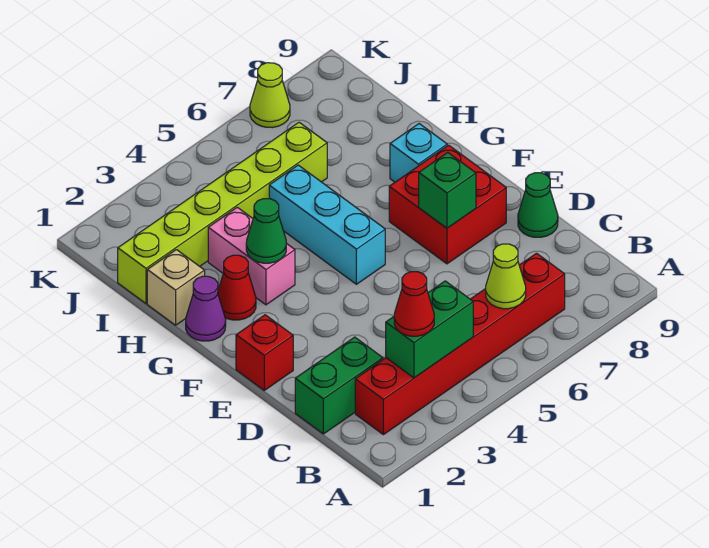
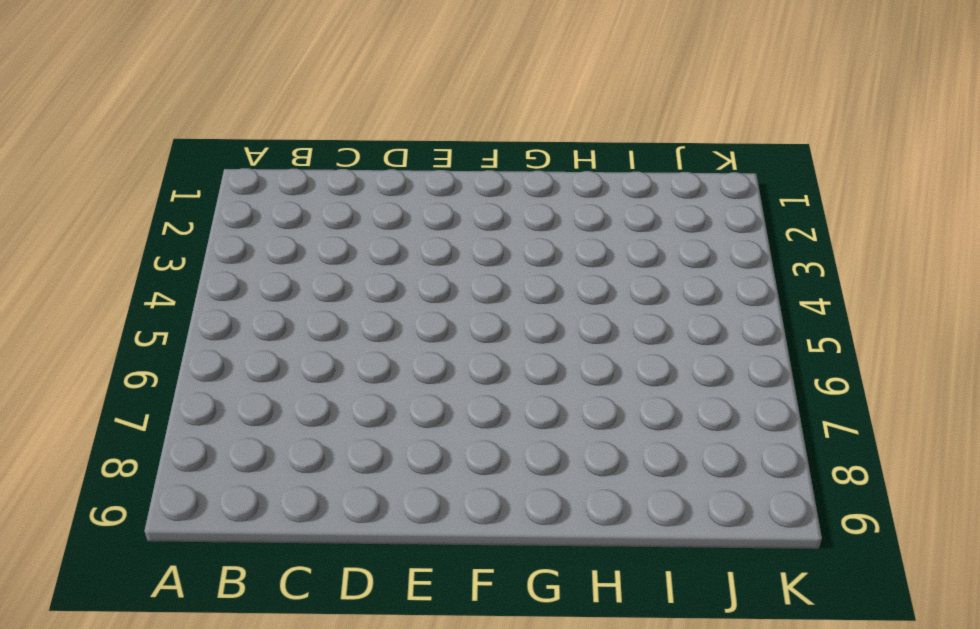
none -> red 1x6 brick [355,253,565,435]
none -> green 1x2 brick [295,337,383,434]
none -> green 1x1 cone [518,173,558,237]

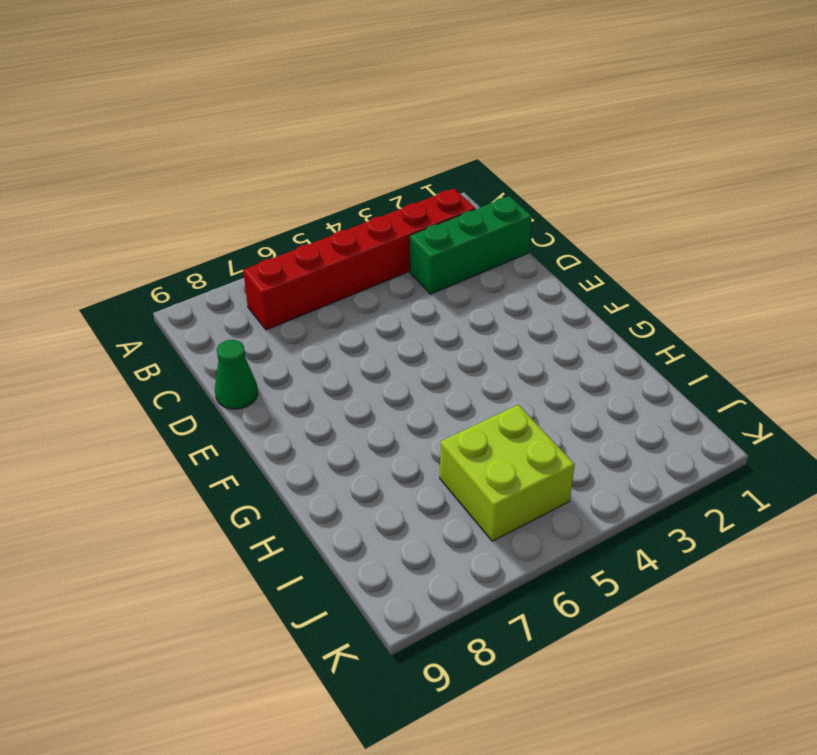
green 1x3 brick [410,196,532,294] -> green 1x2 brick [295,337,383,434]
lime 2x2 brick [440,405,575,541] -> lime 1x6 brick [118,122,327,303]
none -> red 1x1 brick [236,315,293,390]
none -> red 2x2 brick [389,145,506,264]
none -> cyan 1x3 brick [269,165,385,284]

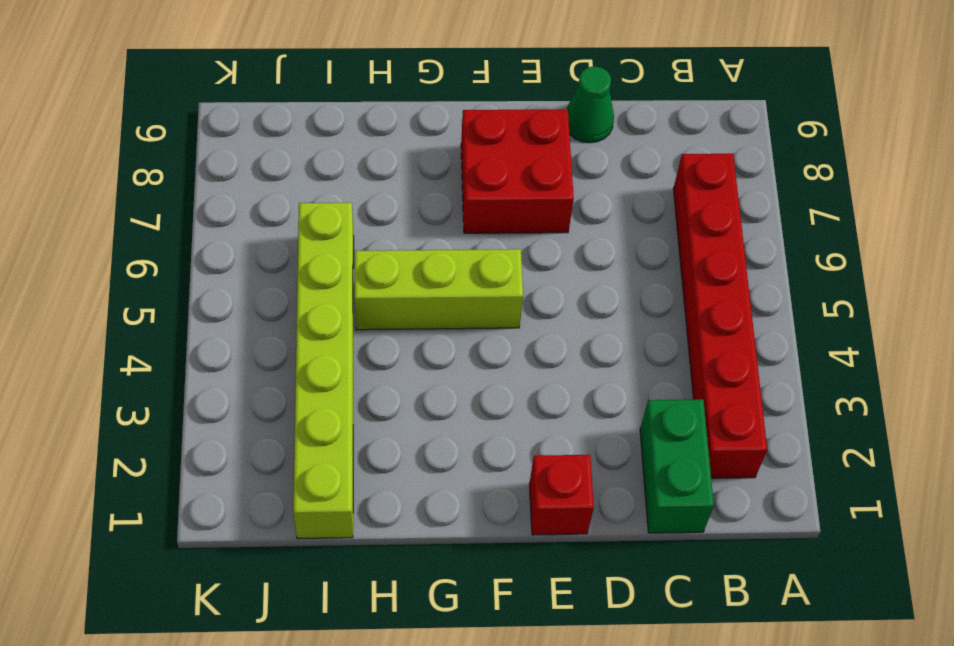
lime 1x3 brick [355,249,523,330] -> cyan 1x3 brick [269,165,385,284]
none -> purple 1x1 cone [186,276,226,341]
none -> red 1x1 cone [218,255,256,320]
none -> pink 1x2 brick [208,207,295,305]

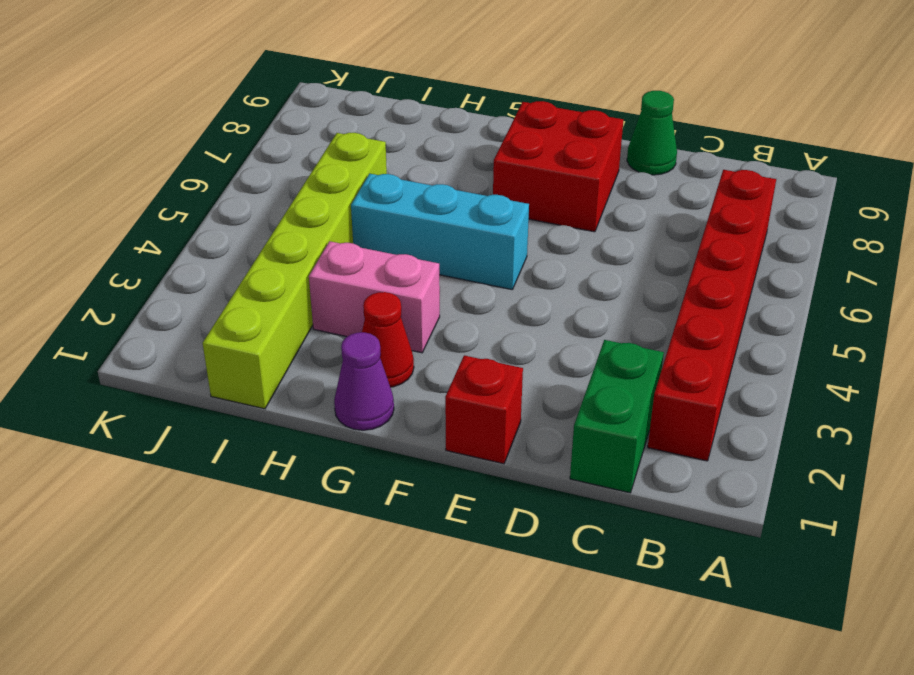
none -> cyan 1x1 brick [390,124,447,182]
none -> tan 1x1 brick [147,250,205,325]
none -> lime 1x1 cone [250,63,290,128]

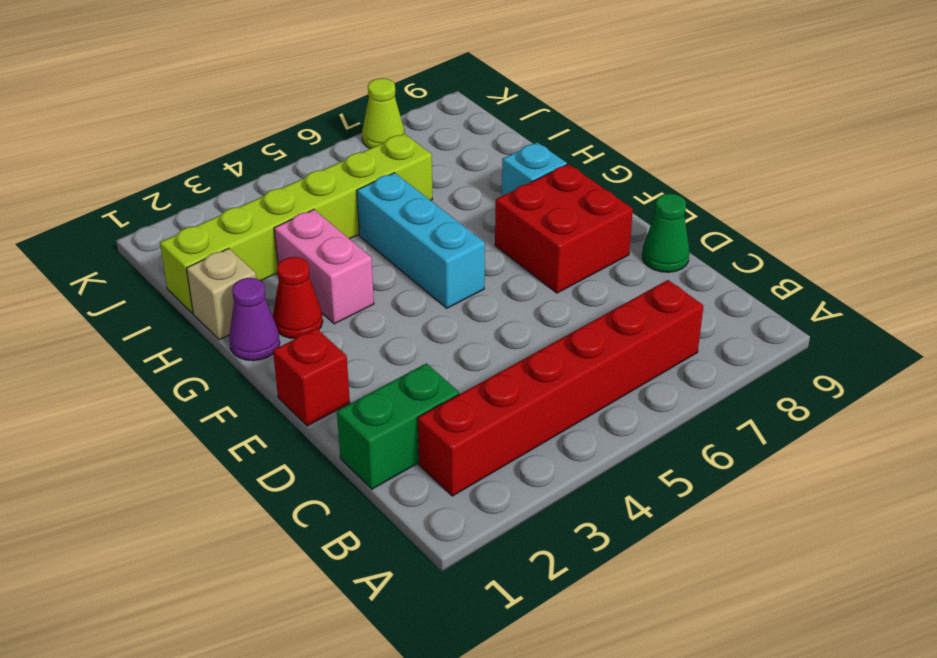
none -> green 1x2 brick [386,281,473,378]
none -> lime 1x1 cone [486,244,526,309]
none -> green 1x1 brick [419,152,476,228]

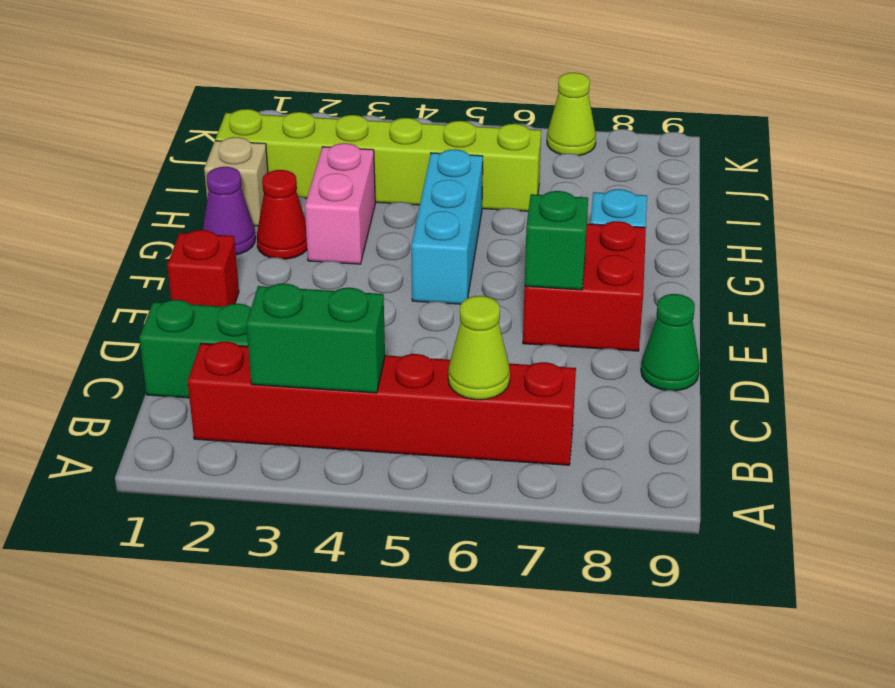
none -> green 1x1 cone [246,199,286,263]
none -> red 1x1 cone [394,272,434,336]

